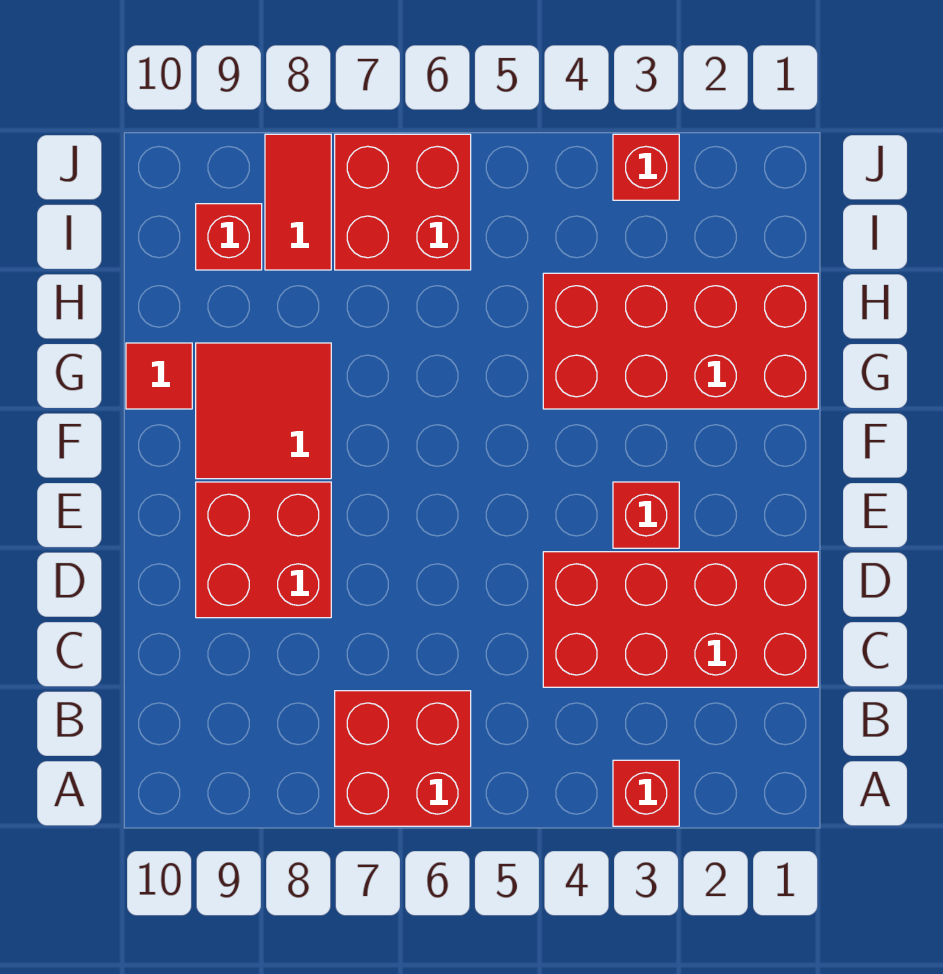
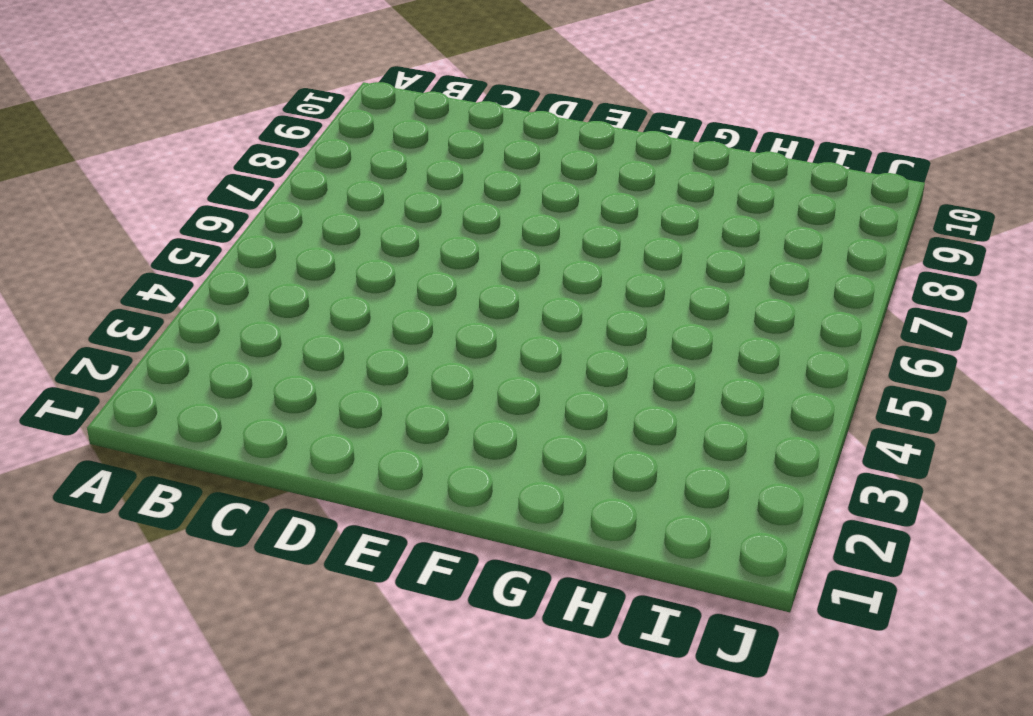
none -> red 1x1 brick [613,760,679,826]
none -> red 2x2 brick [335,691,471,826]
none -> red 2x4 brick [543,552,818,687]

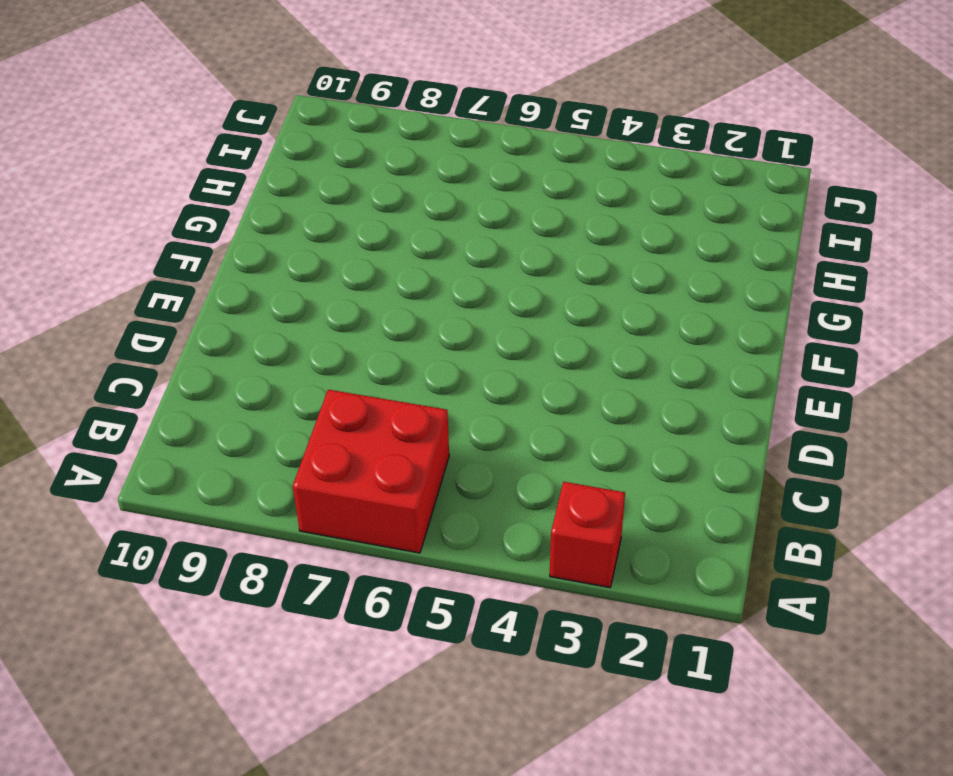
none -> red 2x4 brick [543,552,818,687]
none -> red 2x2 brick [196,482,331,618]
none -> red 1x1 brick [613,482,679,548]

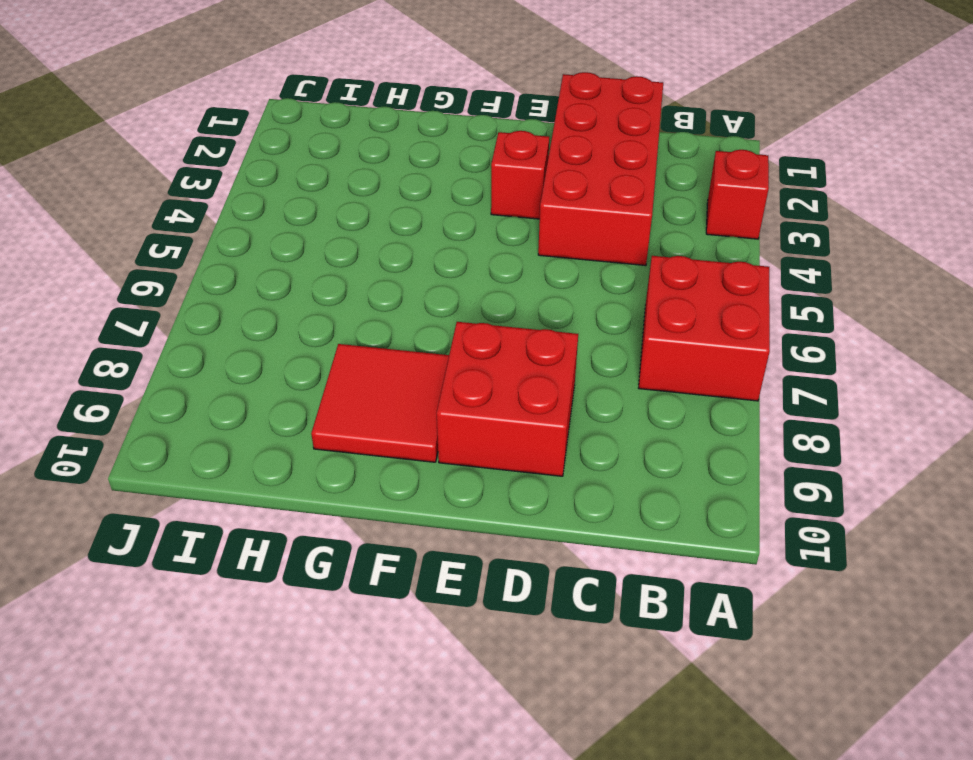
none -> red 2x4 brick [543,273,818,409]
none -> red 1x1 tile [126,343,192,409]
none -> red 2x2 brick [335,134,471,270]

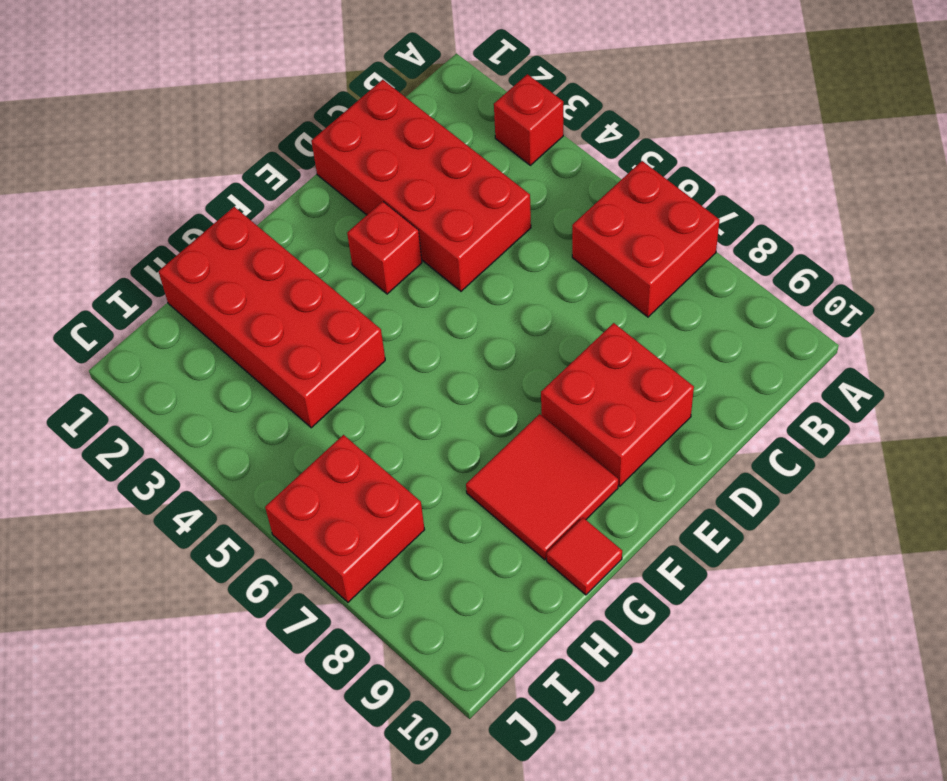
none -> red 1x2 tile [265,134,331,270]
none -> red 1x1 brick [196,204,262,270]
none -> red 1x1 brick [613,134,679,200]

